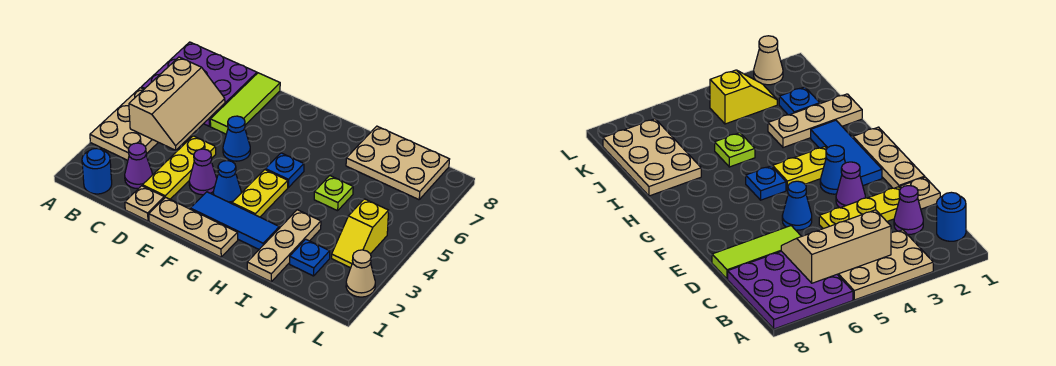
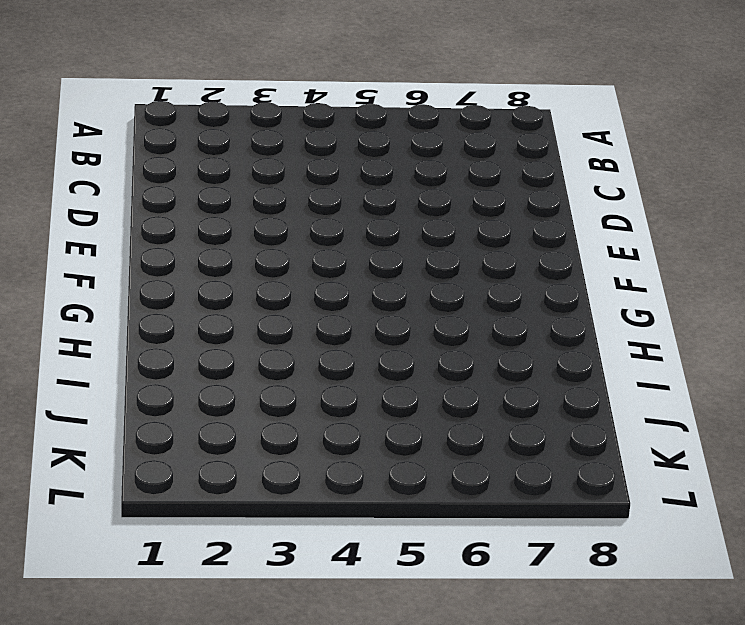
none -> tan 2x3 plate [90,88,158,160]
none -> purple 3x3 plate [141,42,257,126]
none -> blue 1x1 round brick [82,148,112,194]

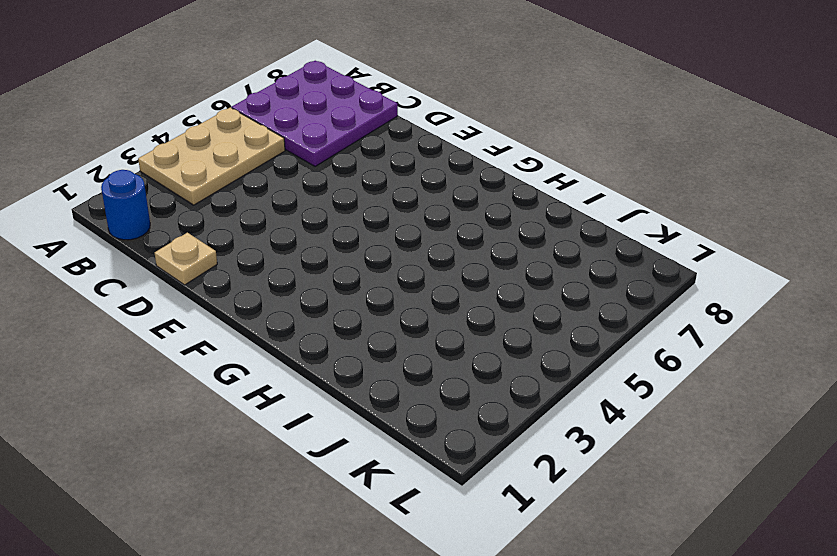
none -> purple 1x1 cone [125,143,152,189]
none -> yellow 1x3 plate [142,136,216,199]
none -> lime 1x3 tile [210,73,280,134]

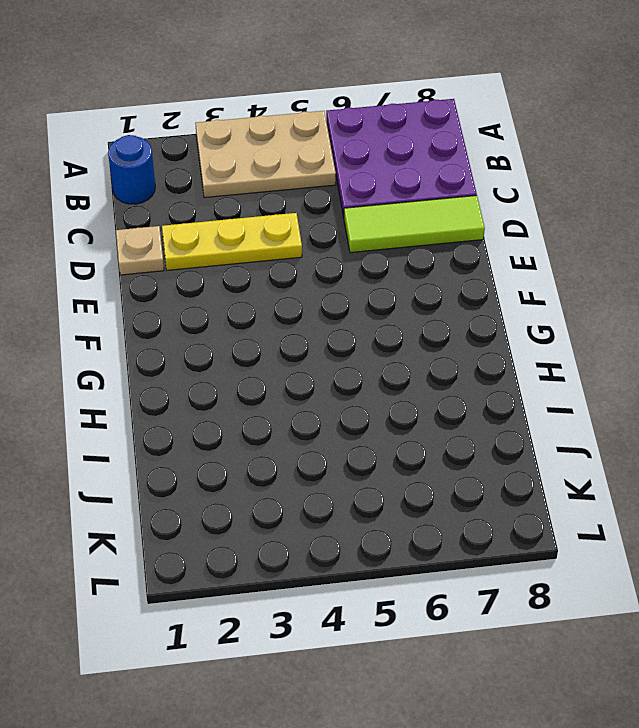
none -> purple 1x1 cone [125,143,152,189]
none -> tan 1x3 plate [149,197,238,257]
none -> purple 1x1 cone [189,149,217,195]

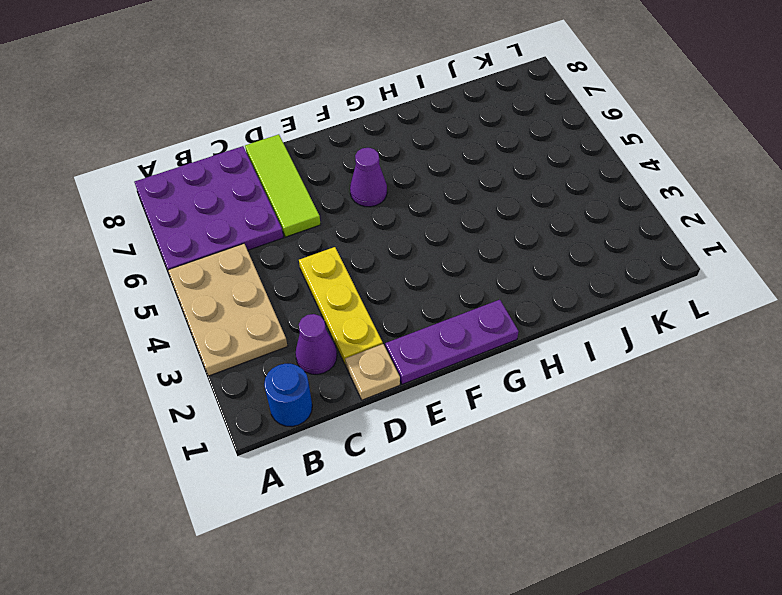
purple 1x3 plate [385,300,519,384] -> tan 1x3 plate [149,197,238,257]
purple 1x1 cone [350,148,387,207] -> purple 1x1 cone moved to [189,149,217,195]
none -> blue 1x1 cone [223,116,250,161]
none -> blue 1x3 tile [190,192,279,249]
none -> blue 1x1 cone [213,161,241,204]

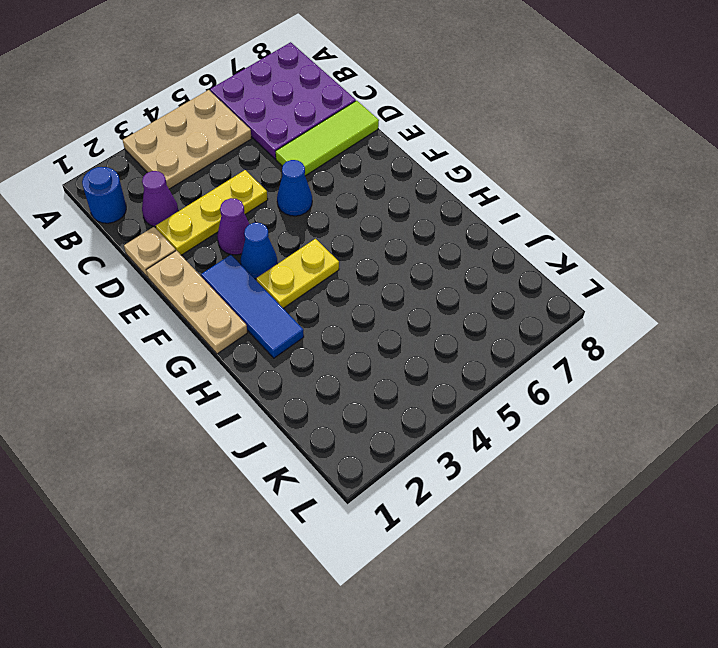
none -> blue 1x1 plate [265,153,304,187]
none -> tan 1x3 plate [247,210,321,282]
none -> lime 1x1 plate [314,176,353,211]

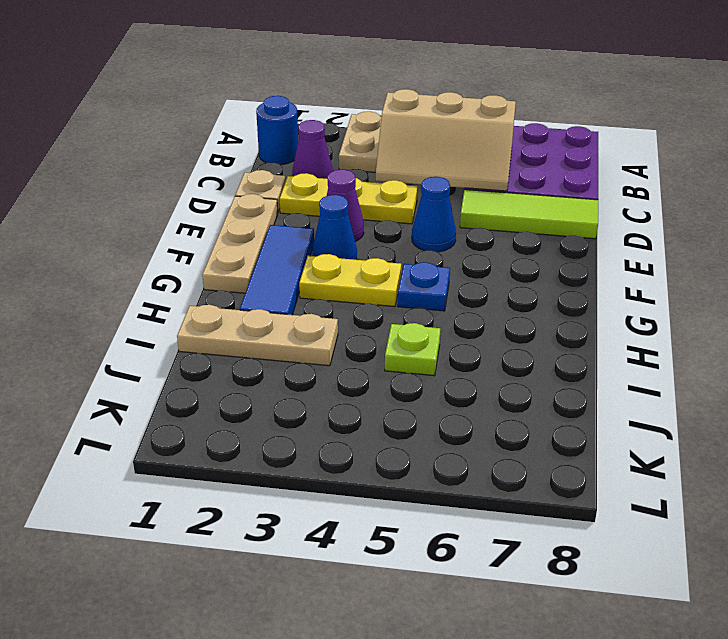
none -> tan 2x3 plate [346,126,450,200]
none -> blue 1x1 plate [290,239,330,276]
none -> yellow 1x2 slope [332,199,389,268]

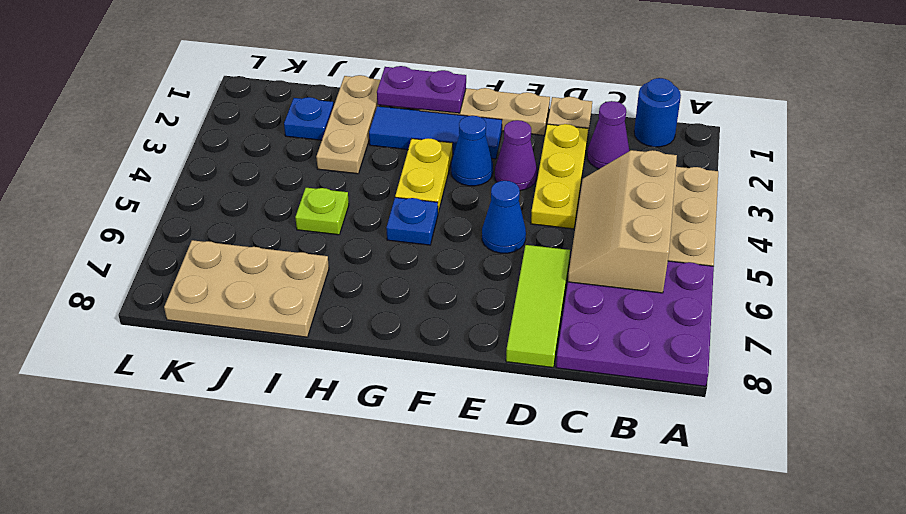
purple 1x2 plate [377,66,466,113] -> none
none -> yellow 1x2 slope [332,199,389,268]
none -> tan 1x1 cone [346,250,375,297]

